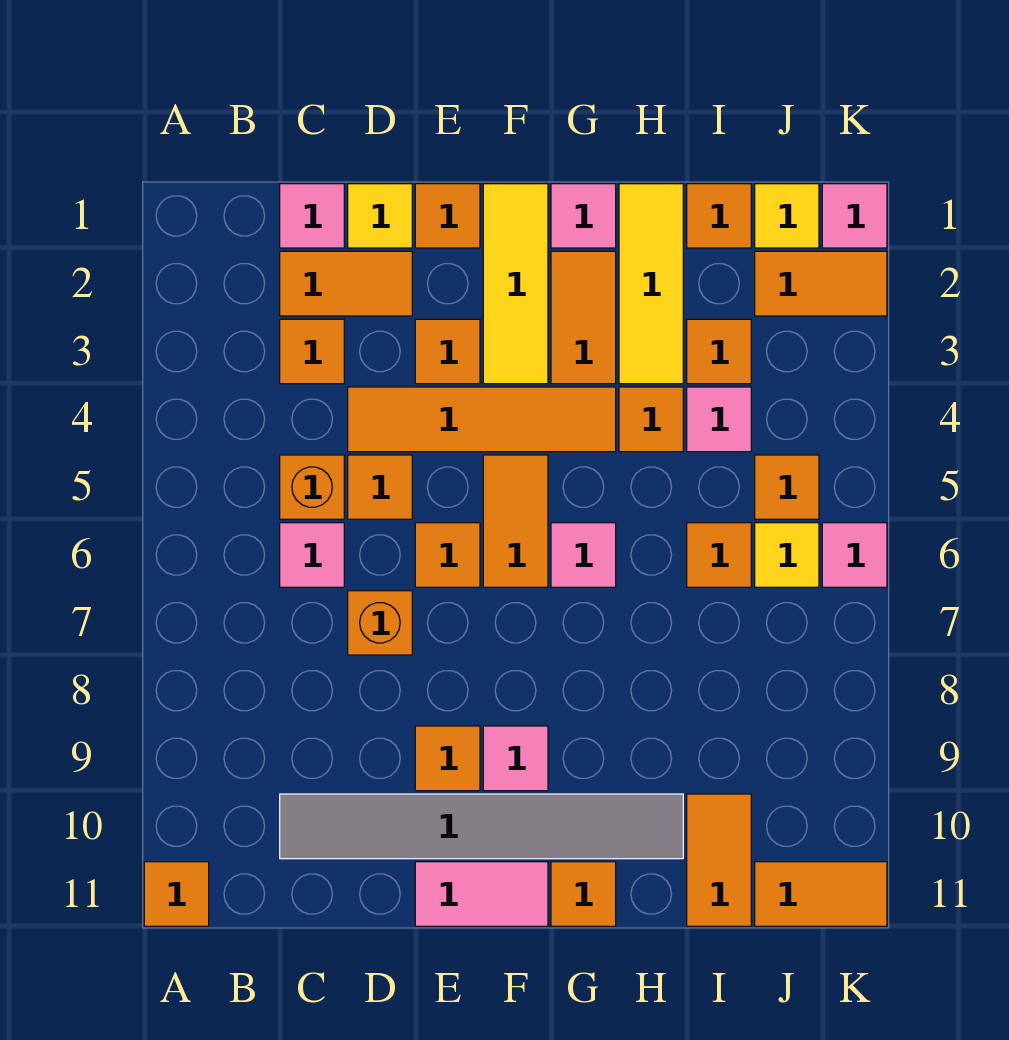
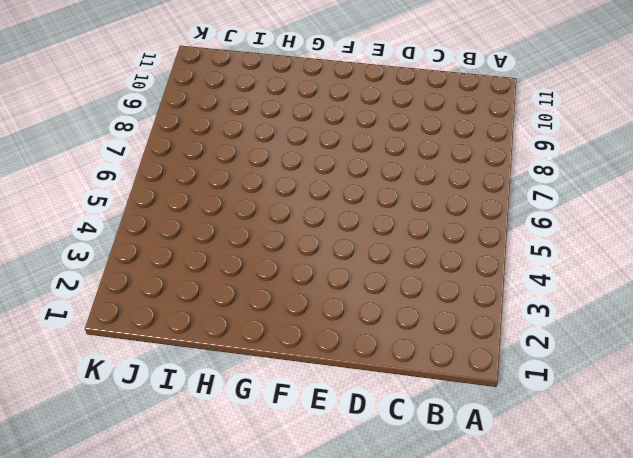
none -> orange 1x1 tile [144,862,209,926]
none -> pink 1x1 tile [280,184,344,248]
none -> orange 1x2 tile [280,251,412,316]
none -> orange 1x1 tile [280,319,344,384]

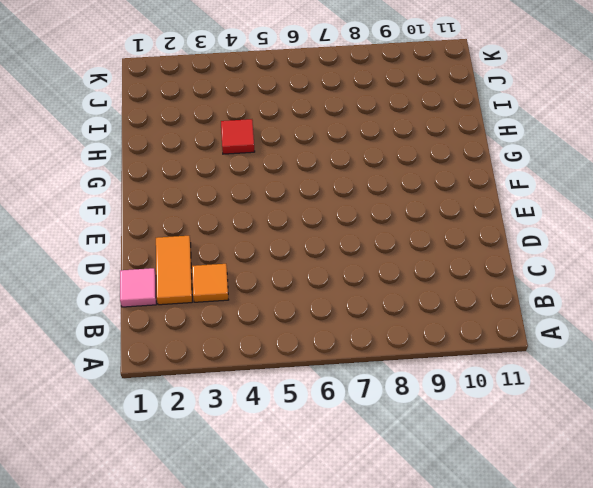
red 1x1 tile [221,119,255,154] -> orange 1x1 tile [619,387,683,452]
none -> orange 1x1 tile [144,862,209,926]
none -> orange 1x1 brick [280,455,344,519]
none -> pink 1x1 tile [280,523,344,587]
none -> grey 1x6 tile [280,794,683,859]

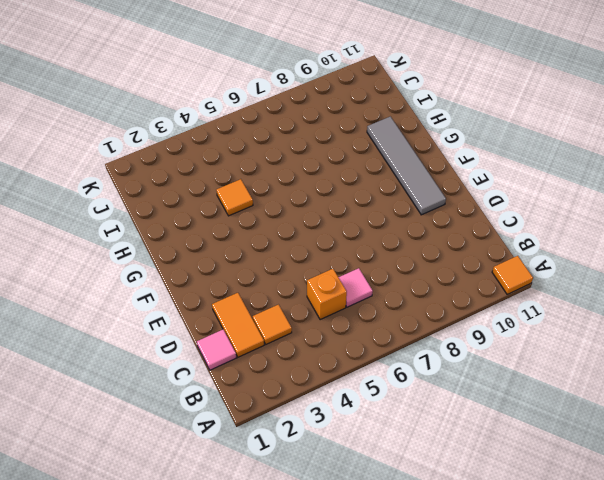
grey 1x4 tile [367,116,446,215] -> grey 1x6 tile [280,794,683,859]
none -> yellow 1x1 tile [348,184,412,248]
none -> orange 1x4 tile [348,387,616,452]
none -> orange 1x1 tile [348,455,412,519]
none -> orange 1x1 brick [348,591,412,655]

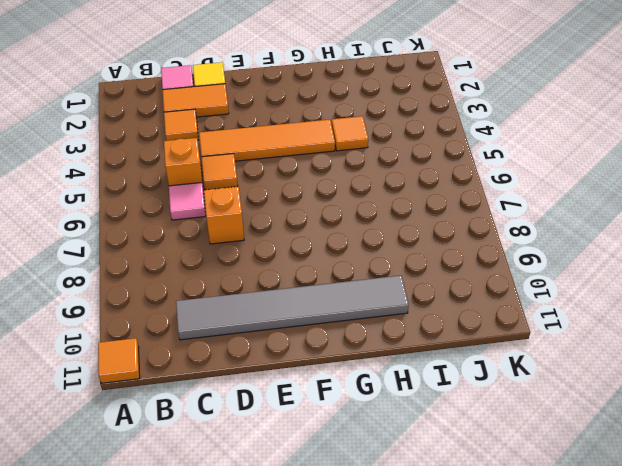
none -> orange 1x1 tile [415,184,480,248]
none -> orange 1x1 tile [415,319,480,384]
none -> orange 1x1 tile [415,523,480,587]
none -> orange 1x1 tile [415,726,480,791]

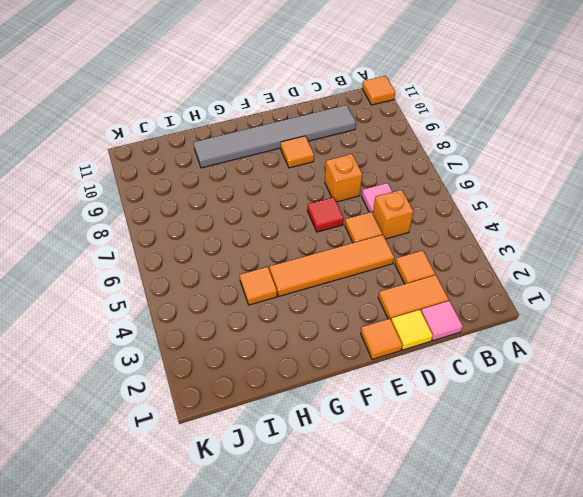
red 1x1 tile [307,197,344,232] -> orange 1x1 tile [415,523,480,587]
none -> orange 1x1 tile [415,319,480,384]
none -> pink 1x2 tile [415,862,548,926]
none -> yellow 1x3 tile [483,184,548,384]
none -> orange 1x2 tile [483,455,548,587]

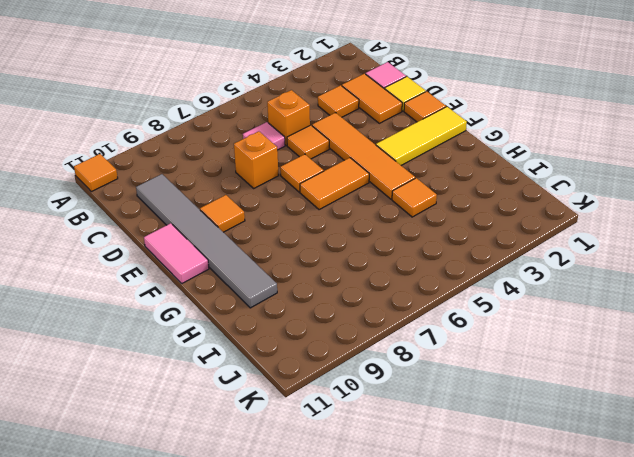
none -> orange 1x1 tile [415,319,480,384]
none -> pink 1x1 tile [483,726,548,791]
none -> pink 1x1 tile [551,184,616,248]
none -> orange 1x2 tile [551,251,616,384]

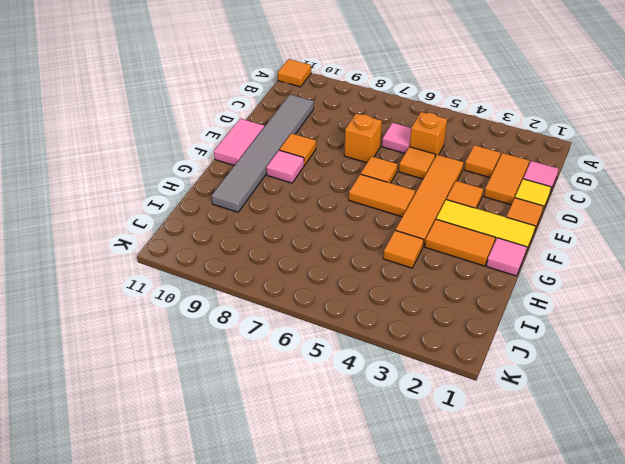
none -> pink 1x1 tile [551,523,616,587]
none -> orange 1x1 tile [551,862,616,926]
none -> yellow 1x3 tile [619,184,683,384]
none -> orange 1x1 tile [687,184,751,248]

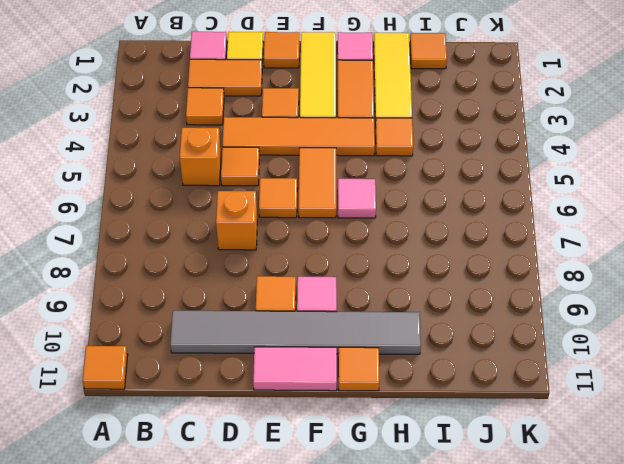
none -> pink 1x1 tile [280,523,344,587]
none -> orange 1x1 tile [687,319,751,384]
none -> pink 1x1 tile [687,387,751,452]
none -> orange 1x1 tile [687,523,751,587]

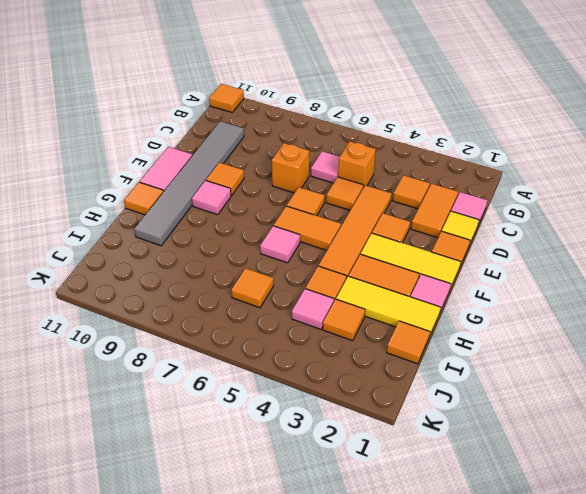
none -> orange 1x2 tile [687,794,751,926]
none -> yellow 1x1 tile [755,184,819,248]
none -> orange 1x2 tile [755,251,887,316]
none -> orange 1x1 tile [755,455,819,519]

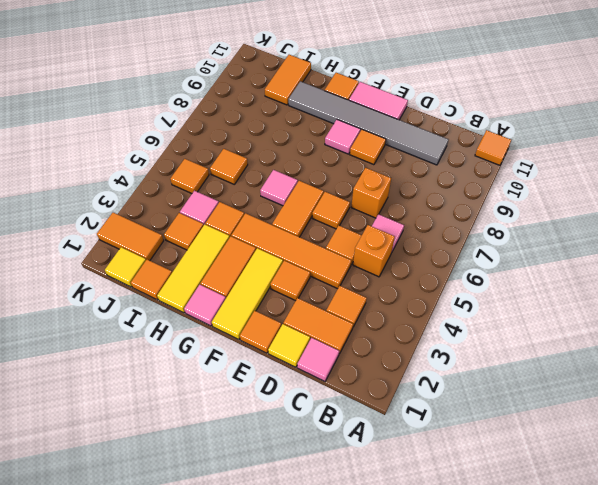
none -> yellow 1x1 tile [755,523,819,587]
none -> orange 1x2 tile [755,862,887,926]
none -> pink 1x1 tile [822,184,887,248]
none -> pink 1x1 tile [822,523,887,587]

